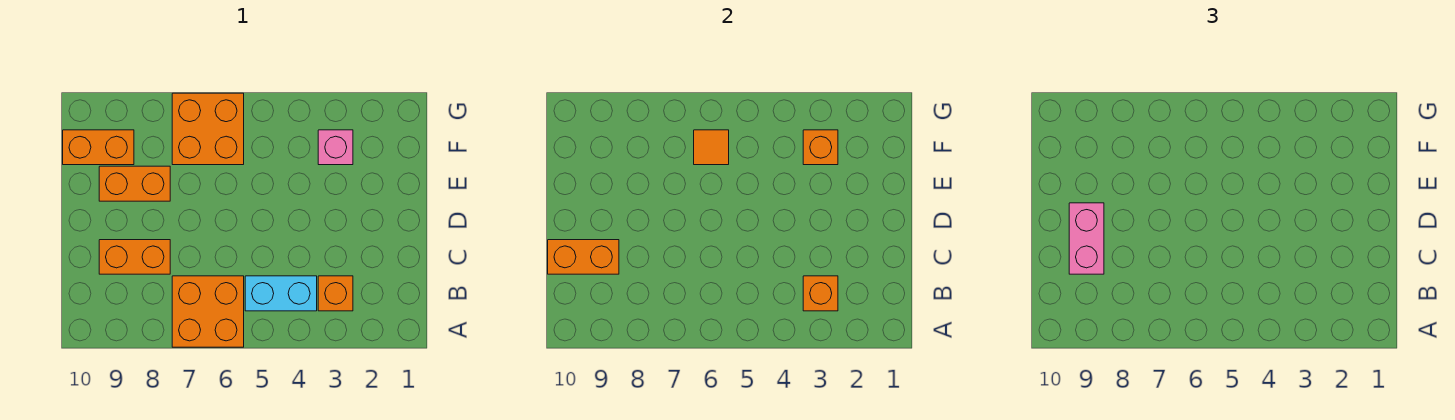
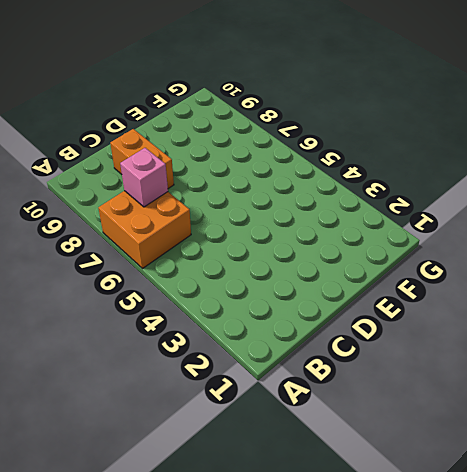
pink 1x1 brick [120,148,168,207] -> pink 1x1 brick moved to [318,130,353,165]
none -> orange 1x1 brick [318,276,353,311]
none -> cyan 1x2 brick [245,276,317,311]
none -> orange 1x2 brick [99,166,170,201]

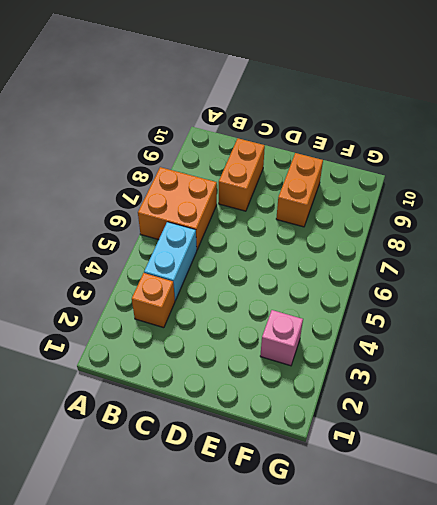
none -> orange 2x2 brick [172,93,244,165]
none -> orange 1x2 brick [63,130,134,165]
none -> orange 1x1 brick [803,276,838,311]

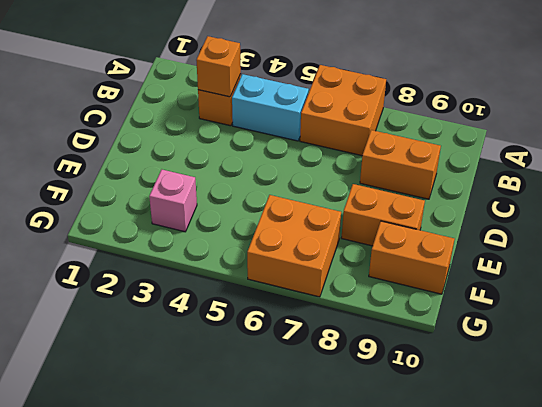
none -> orange 1x2 brick [548,240,619,274]
none -> orange 1x1 brick [803,130,838,165]
none -> orange 1x1 tile [694,130,729,165]

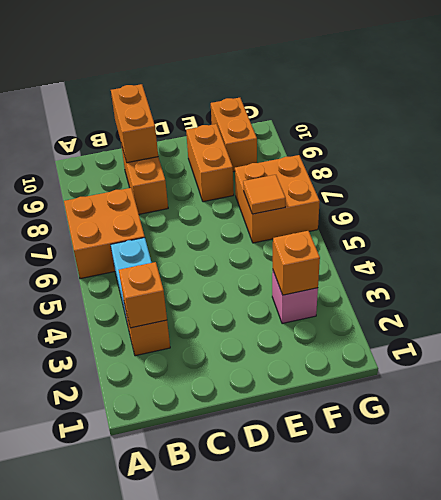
none -> pink 1x2 brick [1069,203,1104,274]

